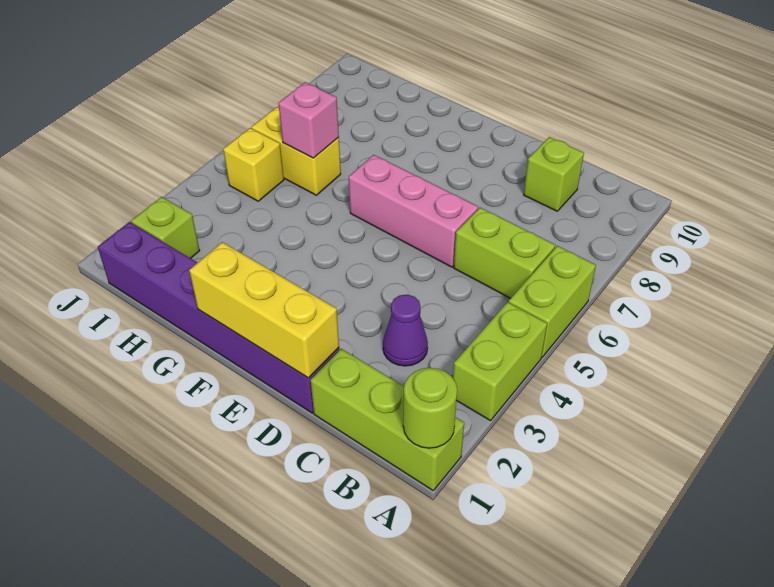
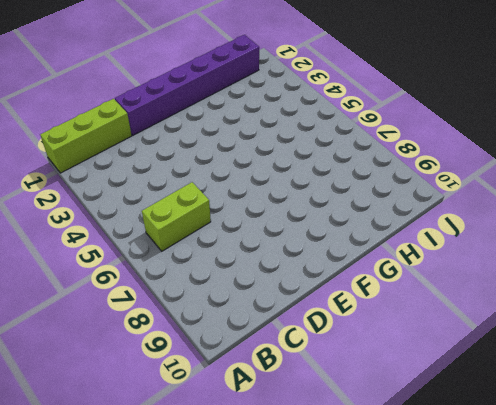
none -> lime 1x2 brick [453,302,547,421]
none -> lime 1x2 brick [509,246,596,357]
none -> purple 1x1 cone [383,295,428,366]

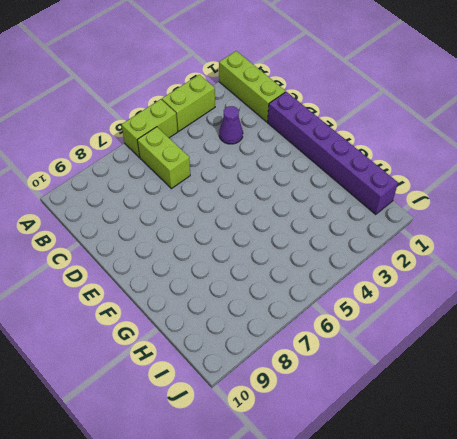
none -> lime 1x1 brick [524,137,584,211]
none -> pink 1x3 brick [349,155,478,267]
none -> yellow 1x2 brick [252,107,341,195]

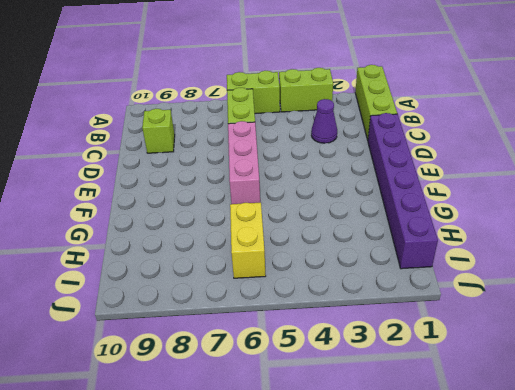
none -> lime 1x1 brick [131,197,200,258]
none -> yellow 1x1 brick [223,128,284,201]
none -> lime 1x1 round brick [403,368,457,448]

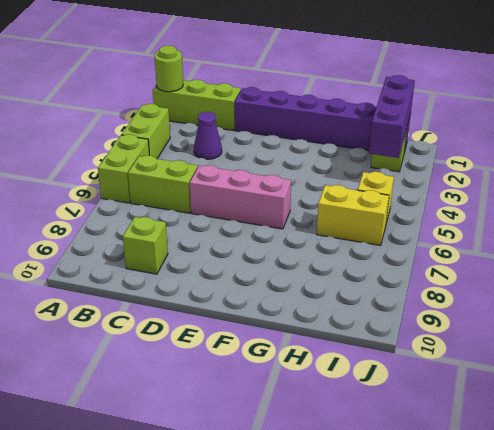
purple 1x3 brick [369,75,415,158] -> none
none -> yellow 1x3 brick [189,242,339,378]
none -> pink 1x1 brick [279,82,339,158]

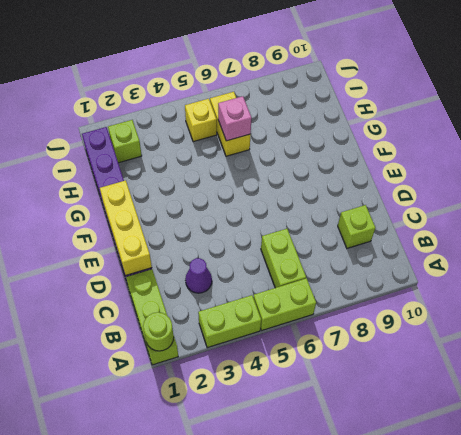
none -> pink 1x3 brick [349,155,478,267]

